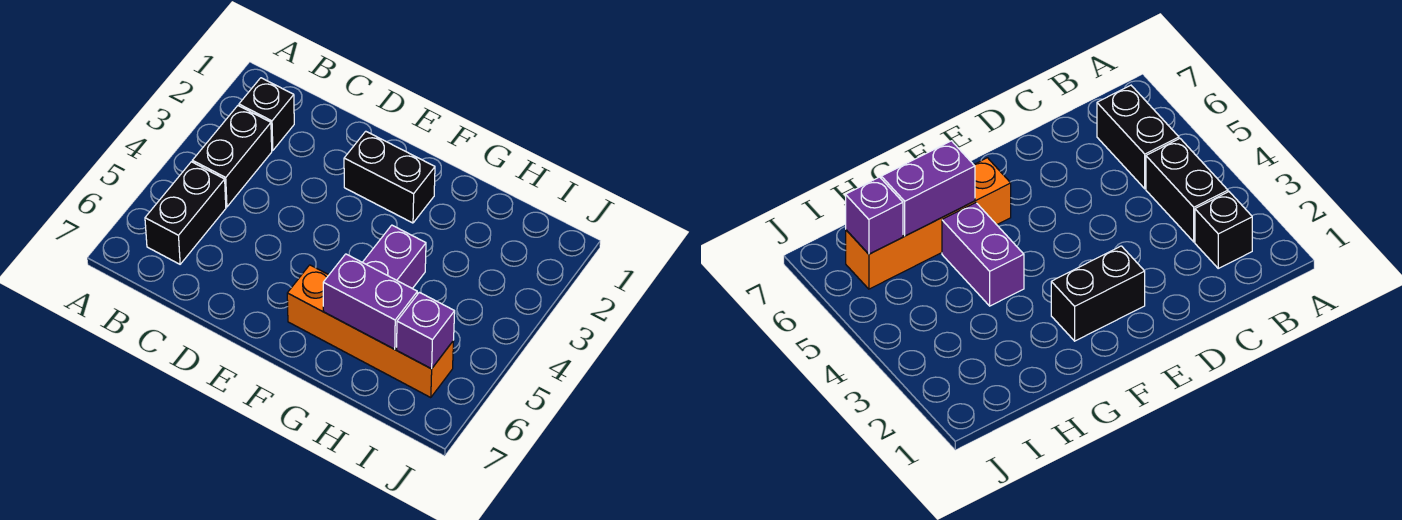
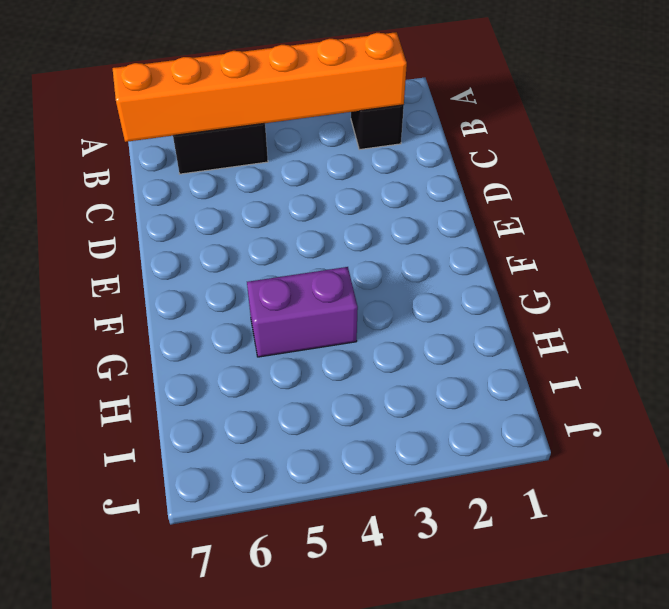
orange 1x6 brick [113,32,407,142] -> none
none -> black 1x2 brick [192,106,272,207]
none -> black 1x2 brick [344,131,435,223]

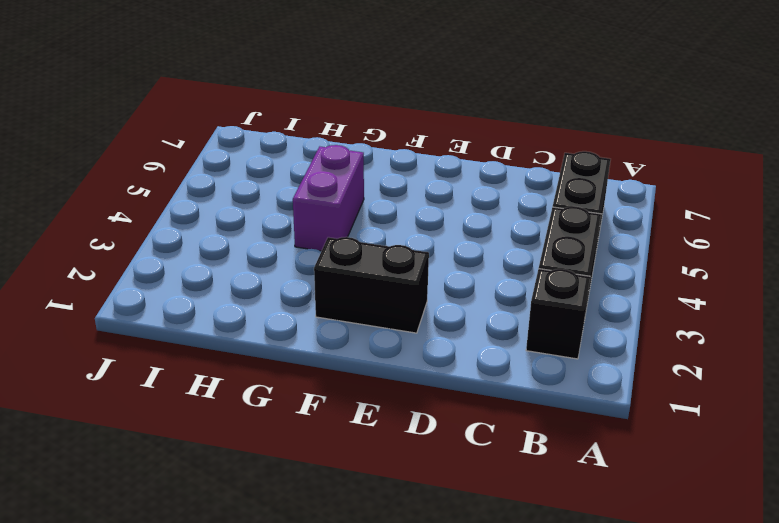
none -> orange 1x4 brick [287,265,454,398]
none -> purple 1x2 brick [323,254,417,349]

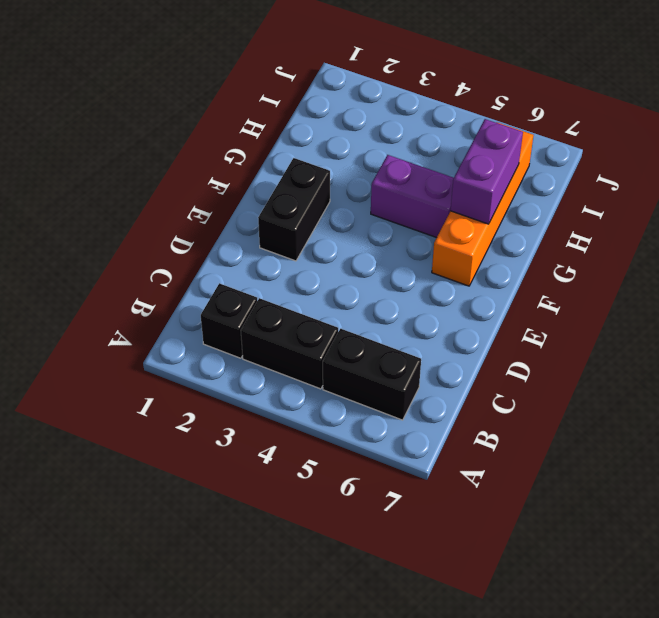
none -> purple 1x1 brick [397,292,455,369]

